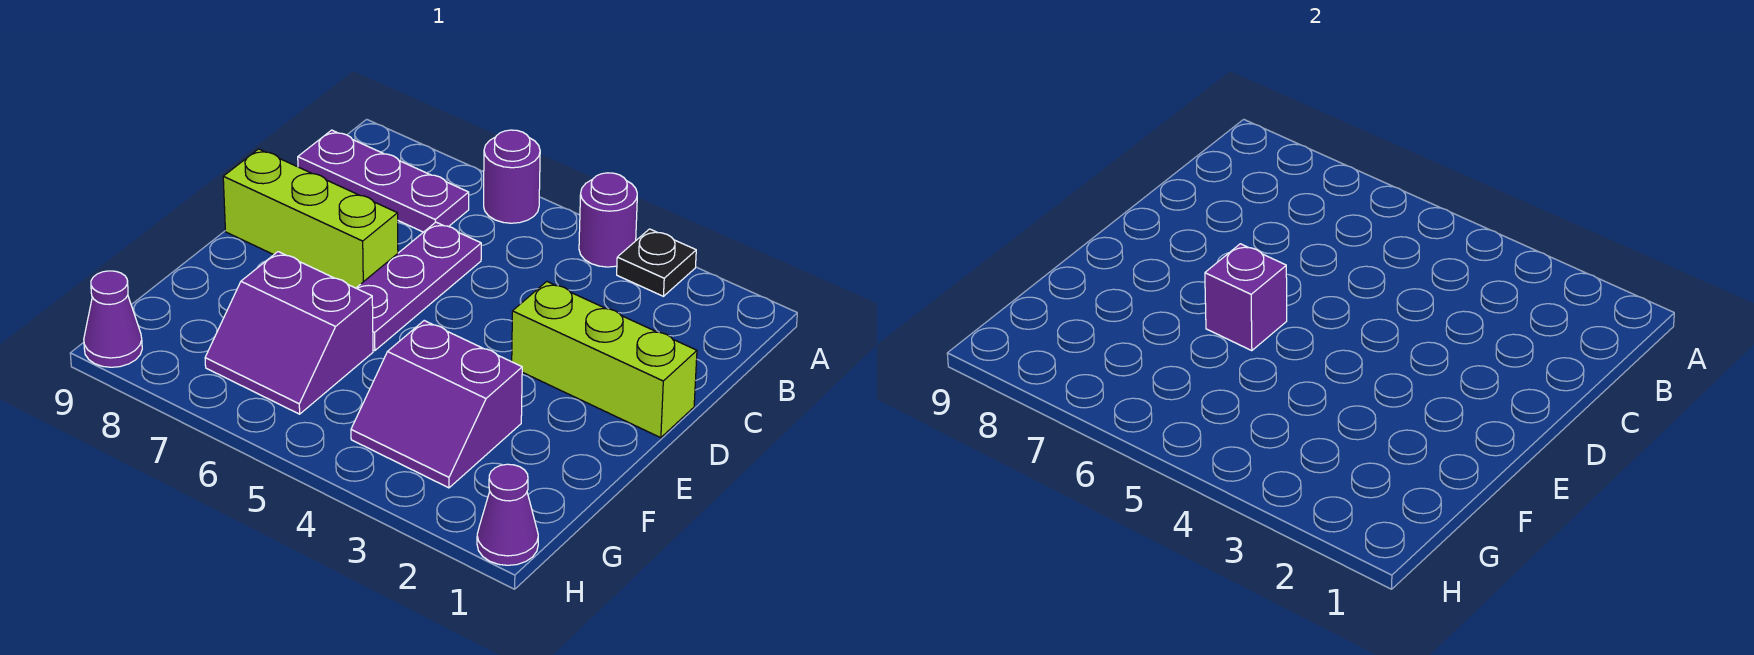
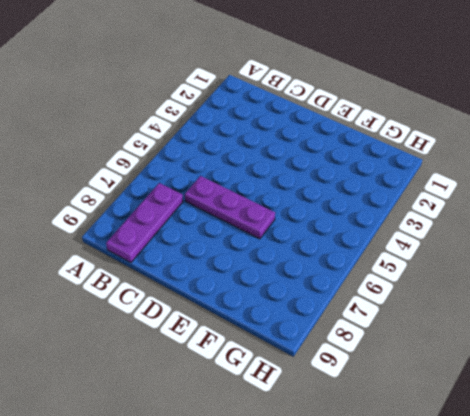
none -> black 1x1 plate [617,229,696,296]
none -> purple 1x1 round brick [579,173,637,267]
none -> purple 1x1 round brick [484,130,540,223]

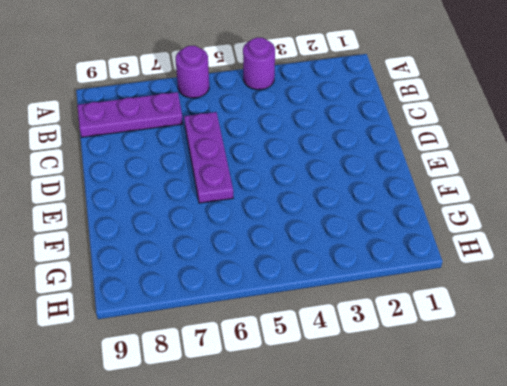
none -> black 1x1 plate [617,229,696,296]
none -> lime 1x3 brick [512,281,697,438]
none -> lime 1x3 brick [223,149,398,288]

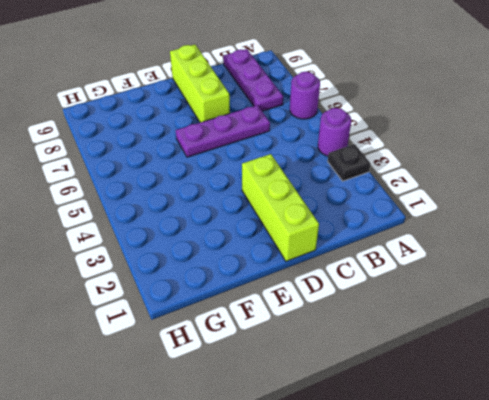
none -> purple 2x2 slope [351,321,522,488]
none -> purple 2x2 slope [205,252,373,414]
none -> purple 1x1 cone [477,464,538,565]

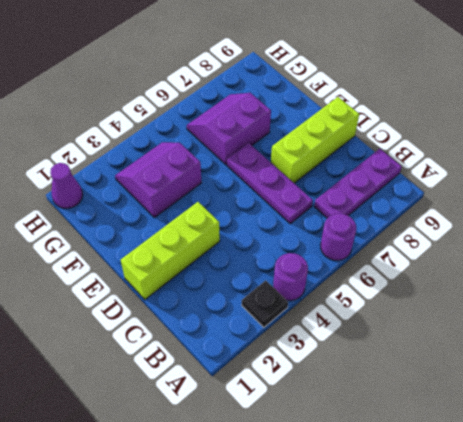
none -> purple 1x1 cone [84,271,142,367]
none -> purple 1x1 brick [1205,244,1287,351]

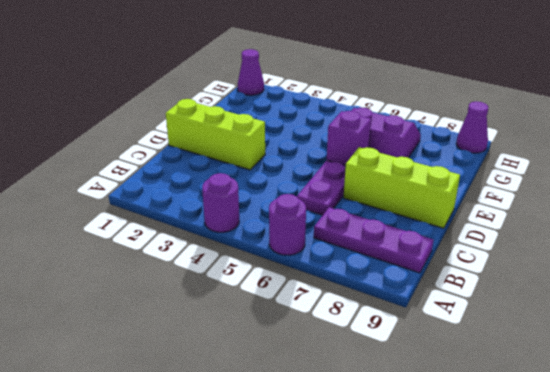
none -> black 1x1 plate [617,229,696,296]
none -> purple 2x2 slope [351,321,522,488]

